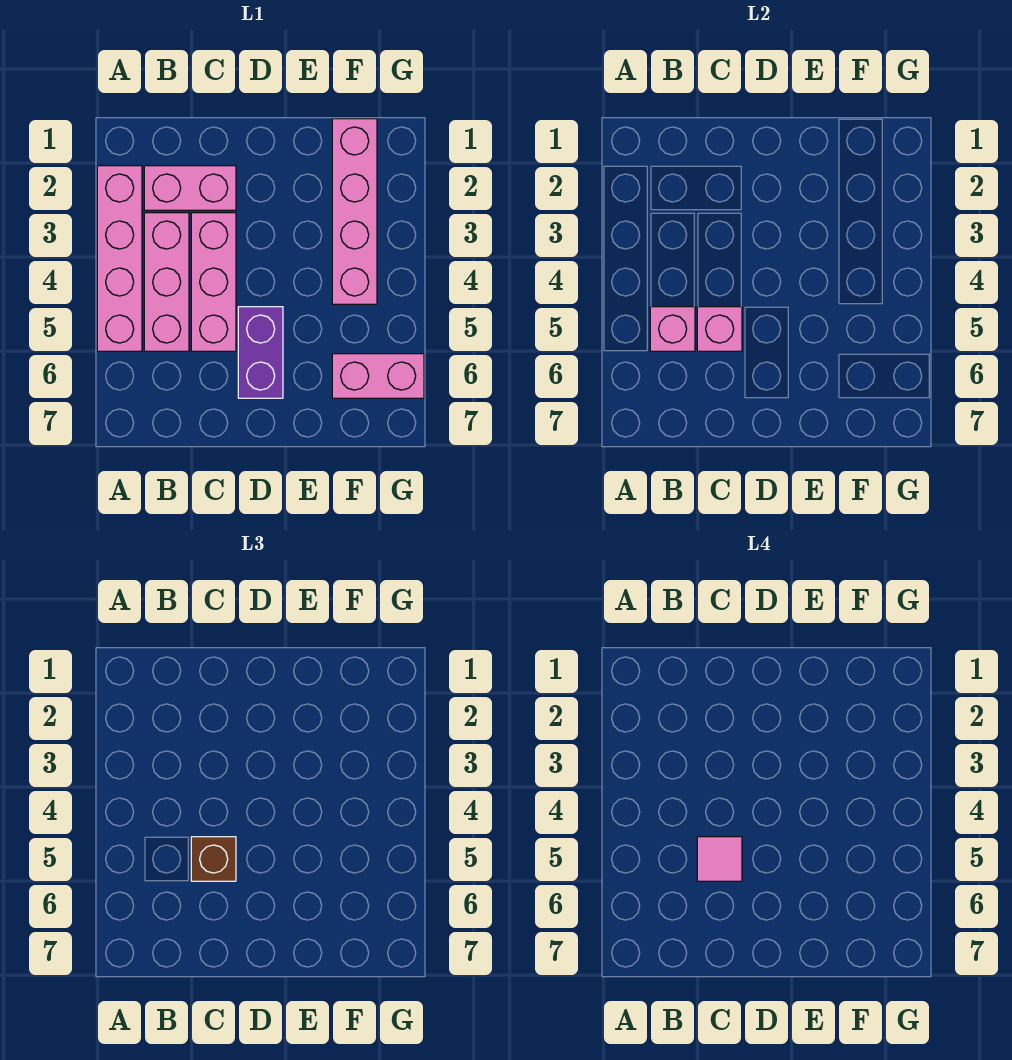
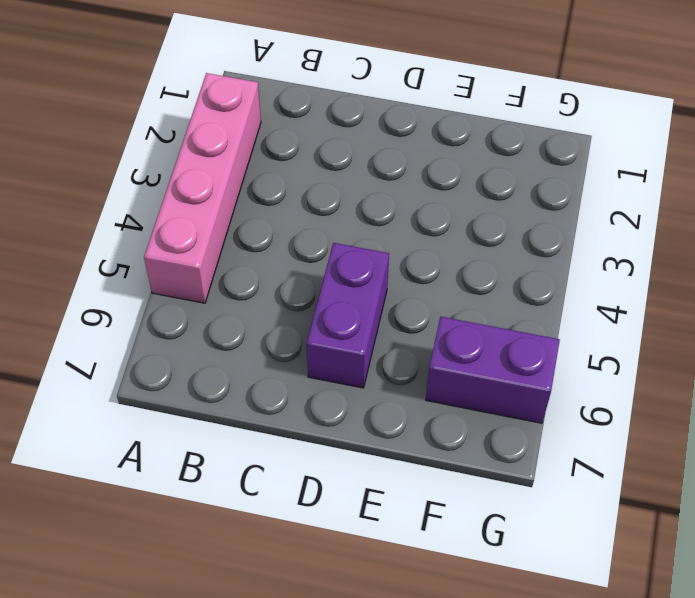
purple 1x2 brick [426,317,560,423] -> pink 1x2 brick [332,354,424,398]
none -> pink 1x2 brick [144,166,236,210]
none -> pink 1x3 brick [144,213,189,351]

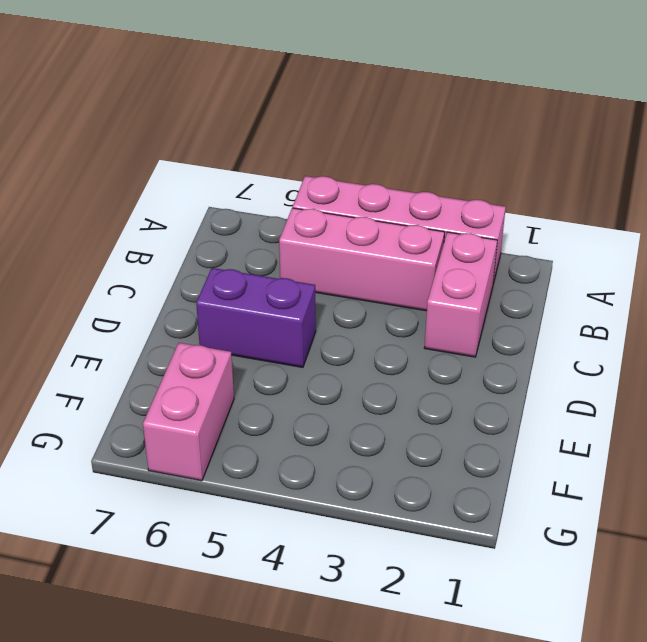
none -> pink 1x3 brick [191,213,236,351]
none -> pink 1x4 brick [332,119,377,304]

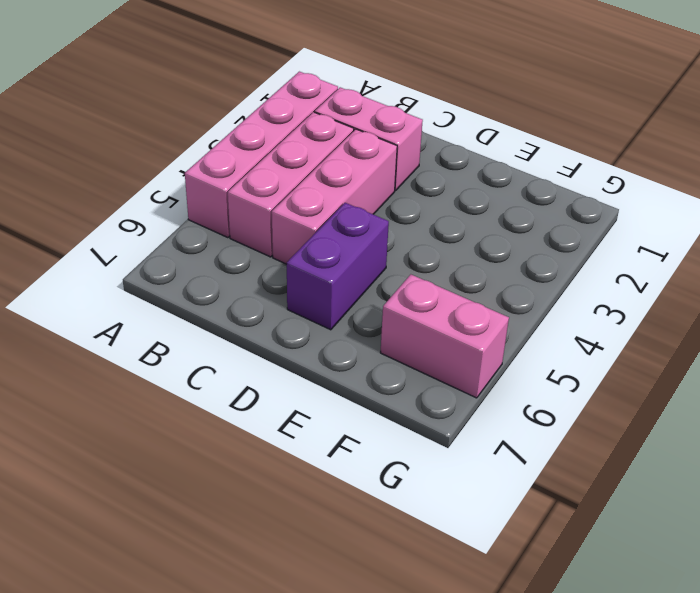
none -> pink 1x4 brick [332,119,377,304]
none -> pink 1x1 brick [650,307,695,351]

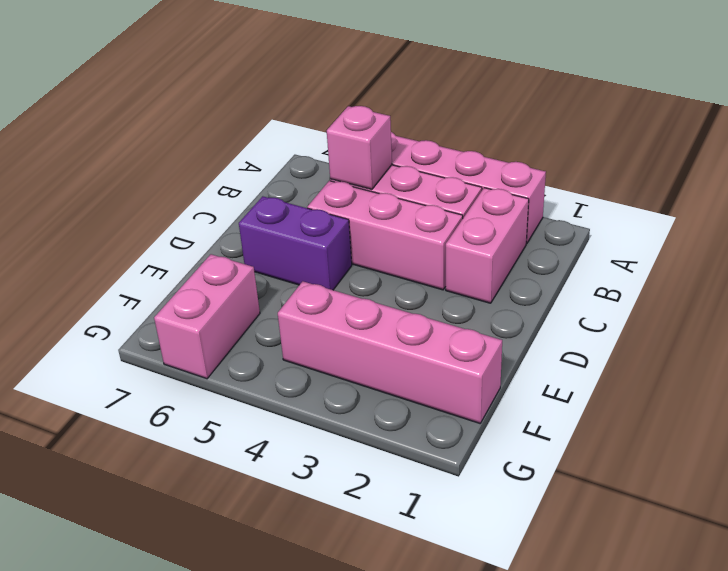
none -> pink 1x1 brick [697,307,742,351]
none -> brown 1x1 brick [191,837,236,881]

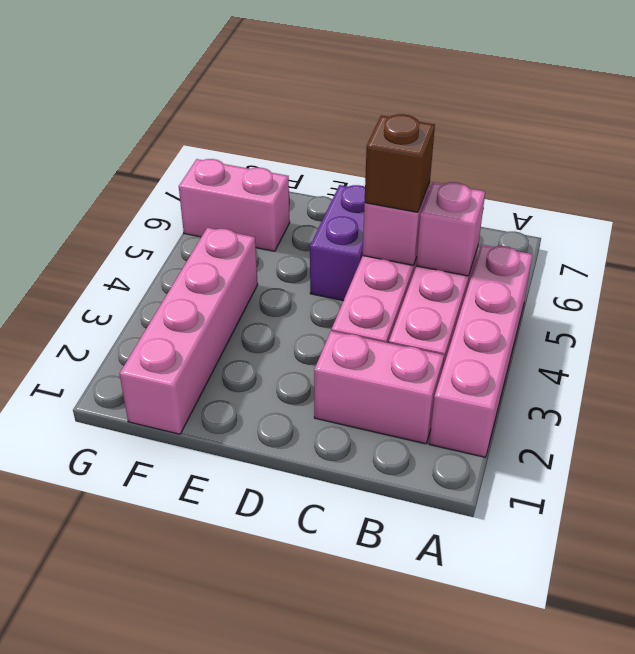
none -> pink 1x1 tile [697,837,742,881]

